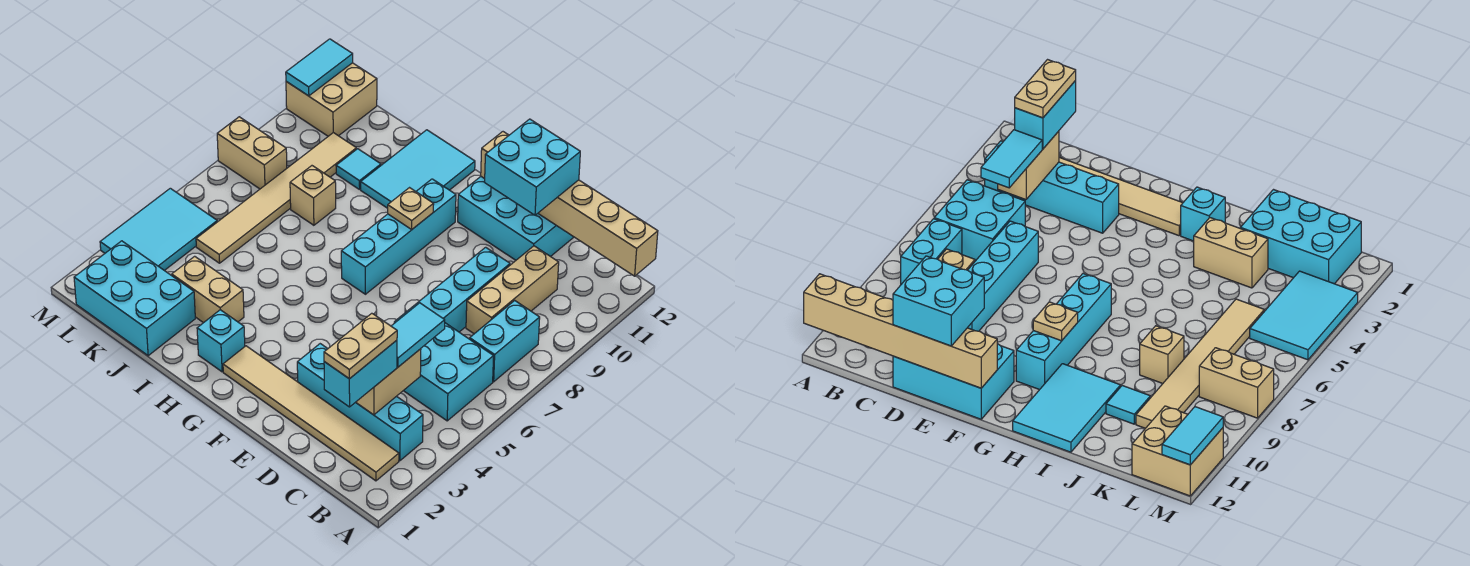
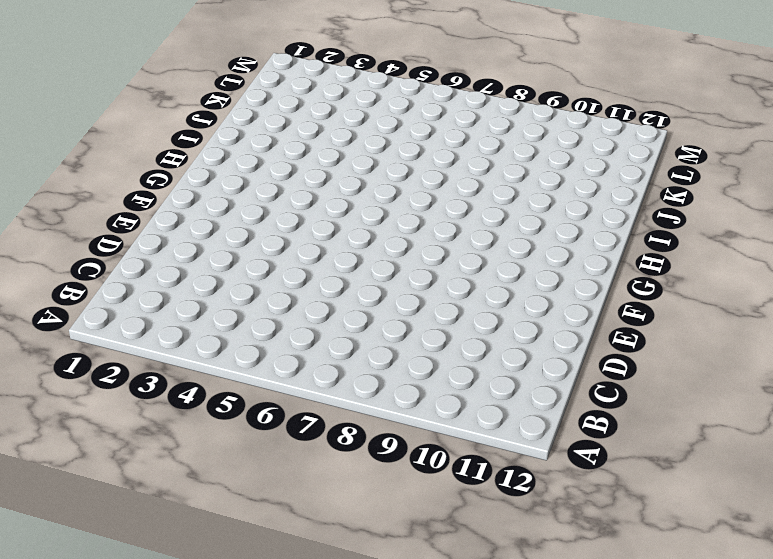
none -> tan 1x6 tile [223,346,399,481]
none -> cyan 1x4 brick [297,344,423,461]
none -> cyan 2x2 brick [404,323,494,421]

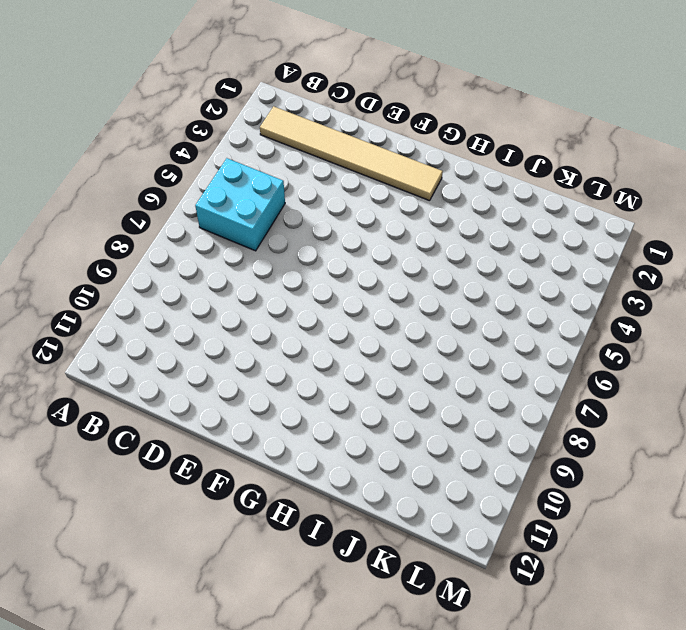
none -> cyan 1x4 brick [297,344,423,461]
none -> cyan 1x2 brick [470,300,540,382]
none -> tan 1x3 brick [466,246,559,334]

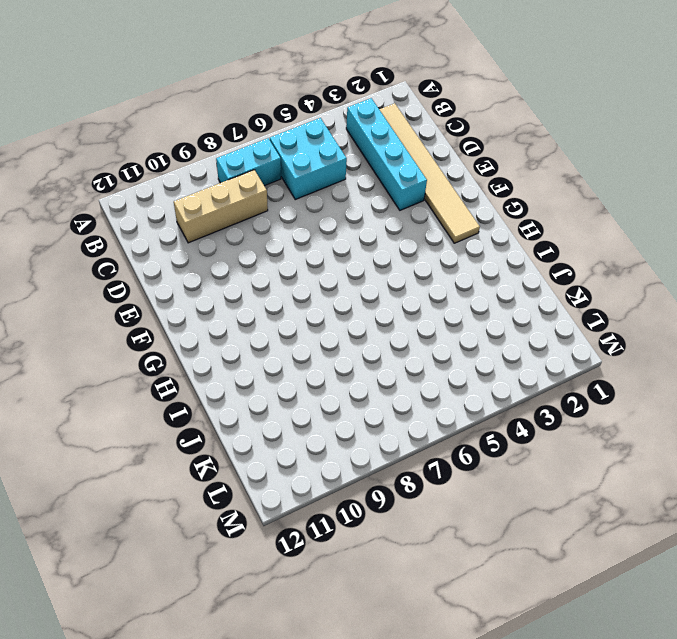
none -> cyan 1x4 brick [394,247,510,332]
none -> cyan 2x3 brick [458,177,574,260]
none -> cyan 1x4 brick [341,179,456,294]

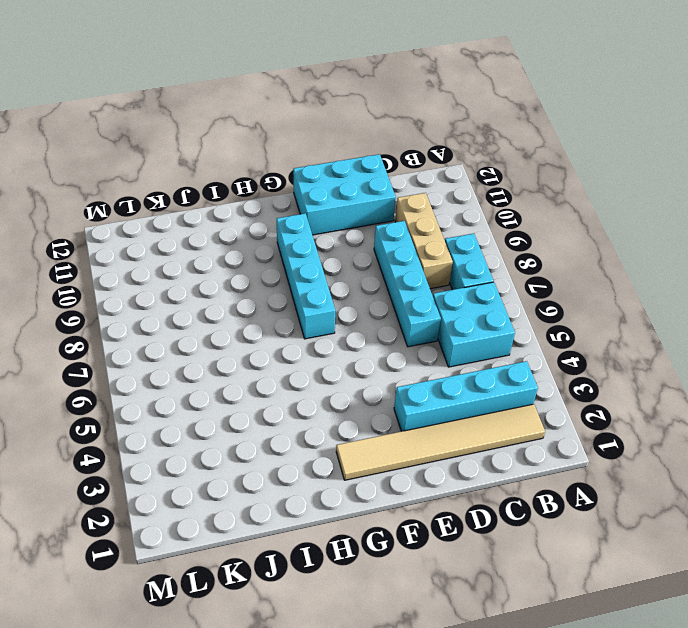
none -> cyan 1x1 brick [197,310,245,372]
none -> cyan 2x3 tile [361,130,475,208]
none -> tan 1x2 brick [172,256,244,323]

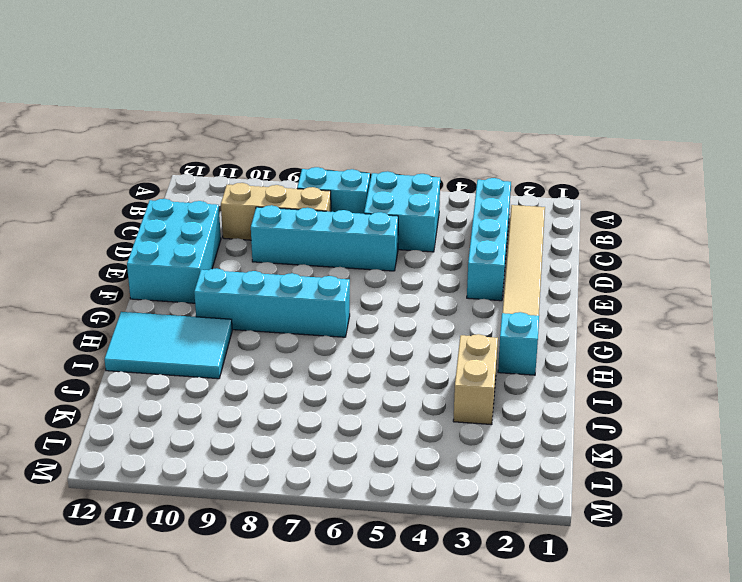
none -> cyan 2x3 brick [74,241,195,356]
none -> tan 1x1 brick [290,166,336,225]
none -> cyan 1x1 tile [336,149,381,190]

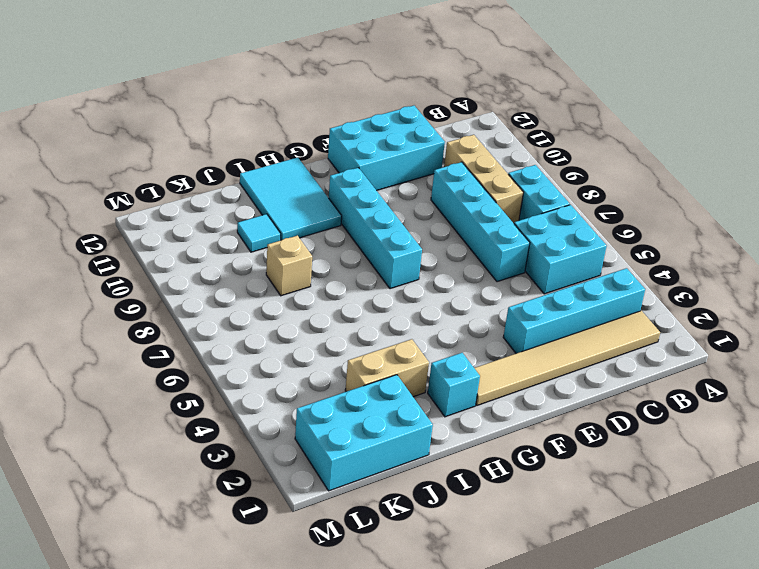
none -> tan 1x6 tile [196,133,356,263]
none -> cyan 2x3 tile [100,188,217,271]
none -> tan 1x2 brick [217,117,287,189]

